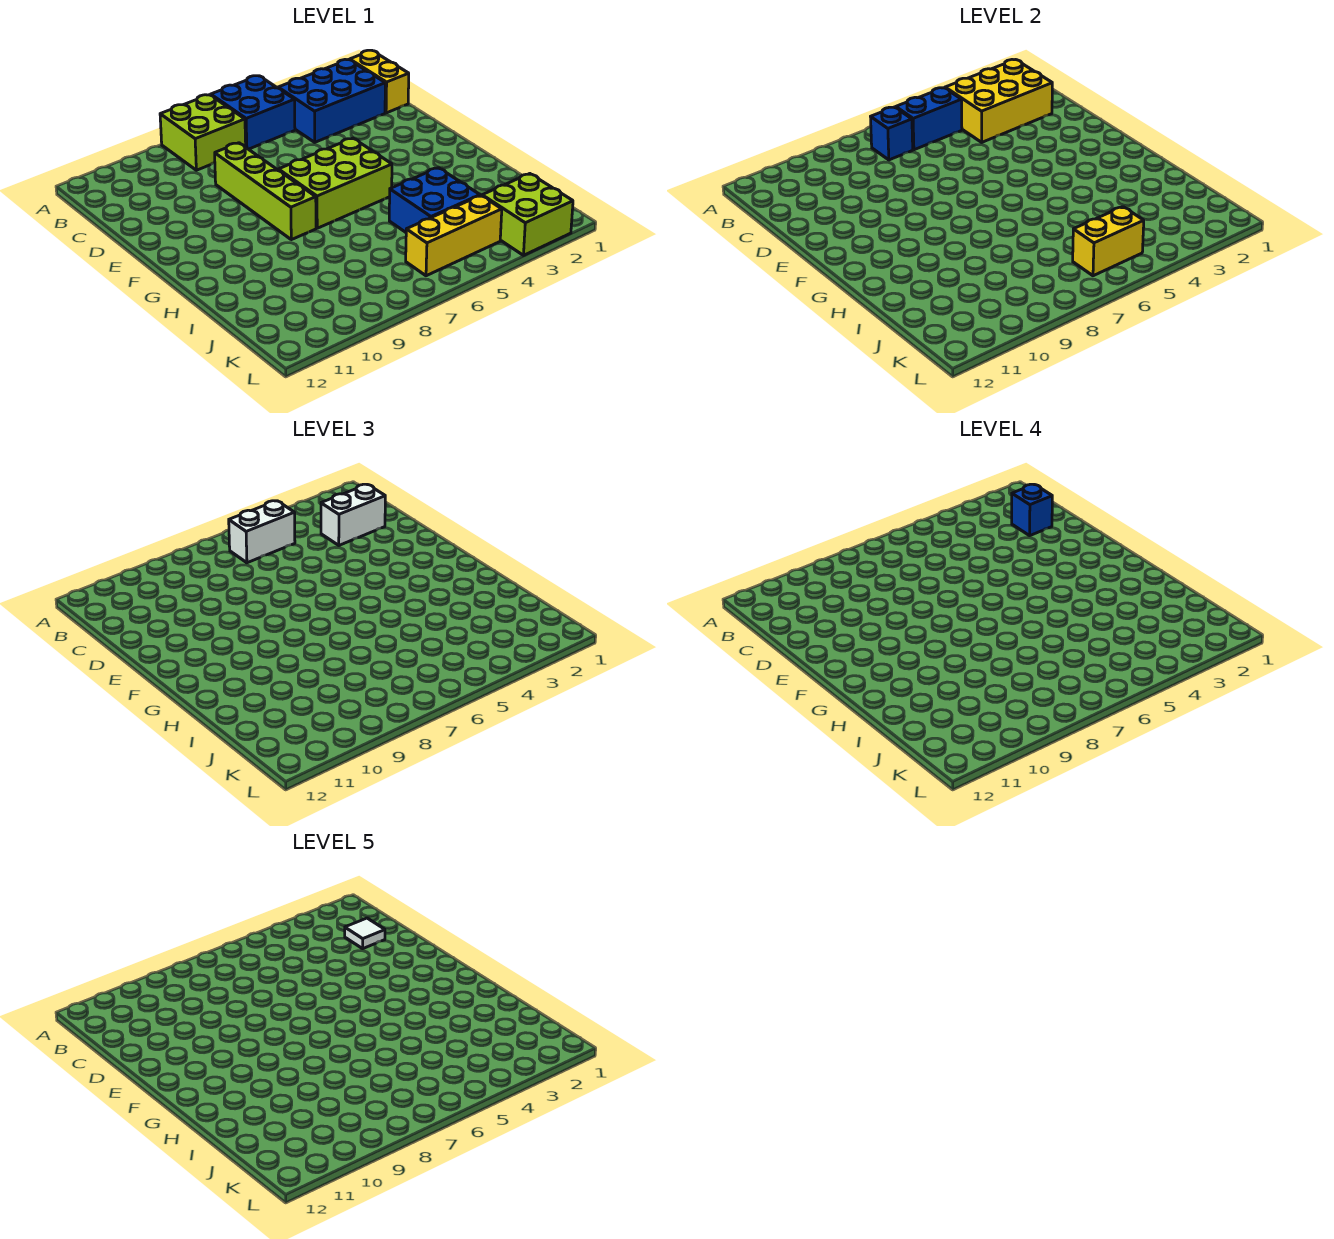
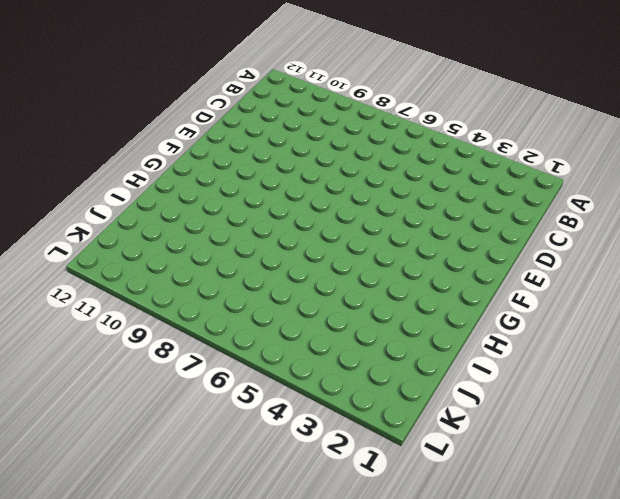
none -> blue 2x2 brick [211,76,295,149]
none -> lime 2x2 brick [160,95,246,170]
none -> yellow 1x2 brick [350,50,409,113]

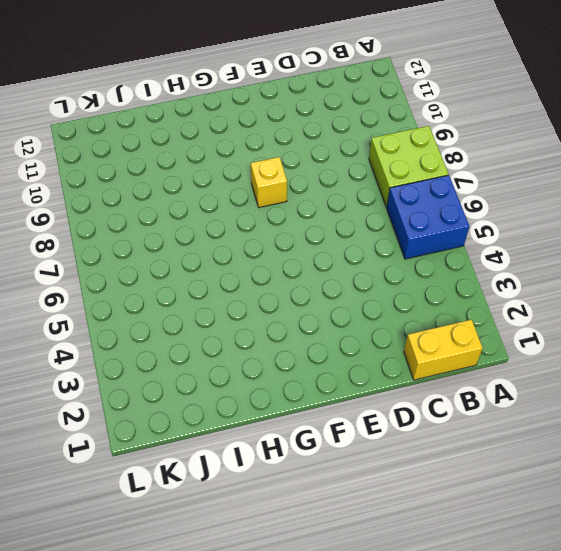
yellow 1x1 brick [251,157,287,208] -> lime 1x4 brick [215,143,316,240]
none -> blue 2x3 brick [278,59,385,142]
none -> lime 2x3 brick [278,138,392,228]
none -> blue 2x2 brick [389,168,480,232]

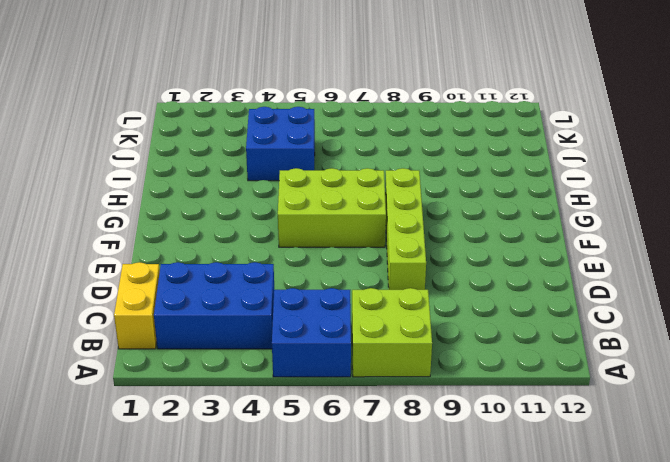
none -> lime 2x2 brick [482,174,573,255]
none -> yellow 1x3 brick [406,196,502,276]
none -> yellow 2x3 brick [945,59,1052,142]

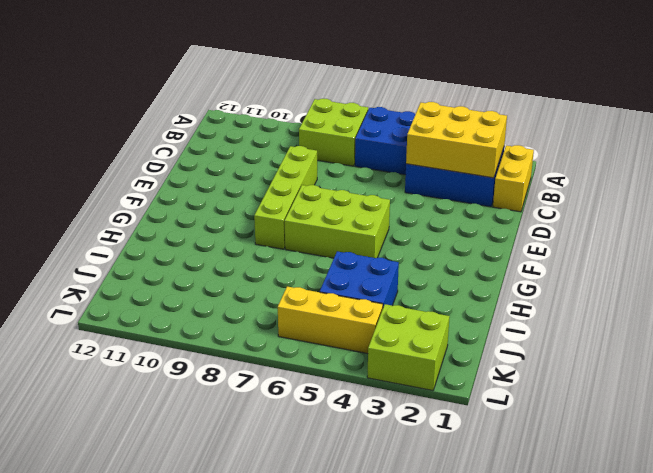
none -> blue 1x2 brick [896,88,962,150]
none -> blue 1x1 brick [871,107,913,160]
none -> yellow 1x2 brick [1073,207,1144,276]

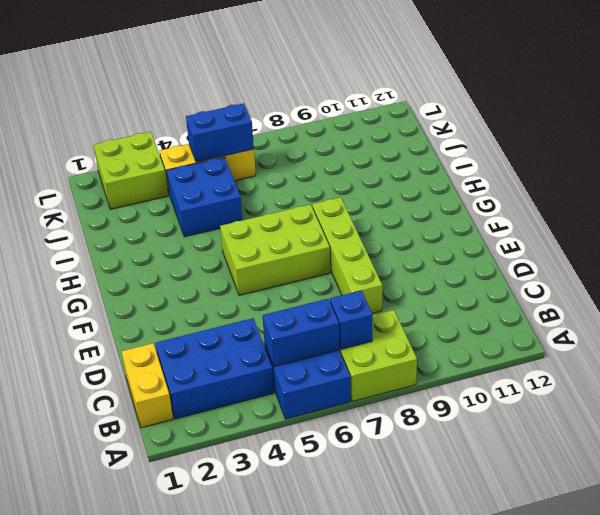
blue 1x2 brick [186,103,254,162] -> yellow 1x2 brick [1073,207,1144,276]
none -> yellow 2x3 brick [945,59,1052,142]
none -> white 1x2 brick [229,501,295,563]
none -> white 1x2 brick [321,484,385,545]

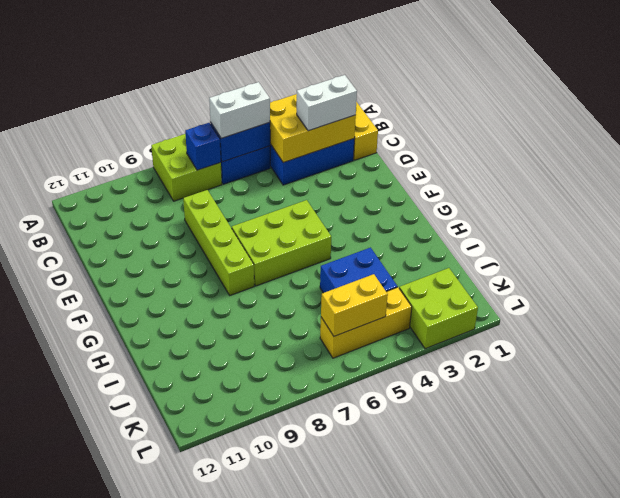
none -> blue 1x1 brick [1012,484,1052,536]
none -> white 1x1 tile [345,918,385,949]

